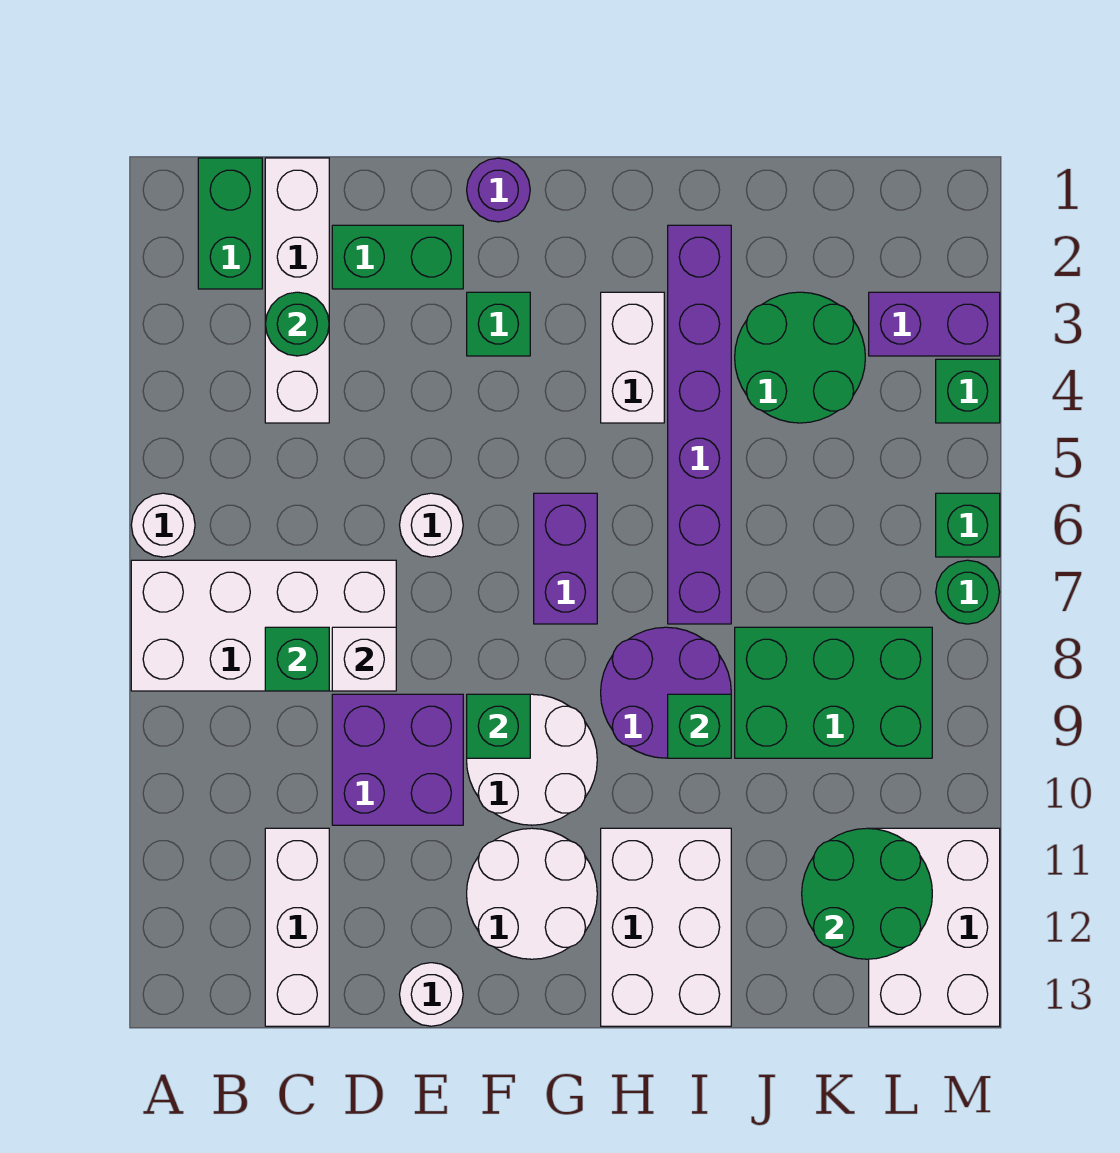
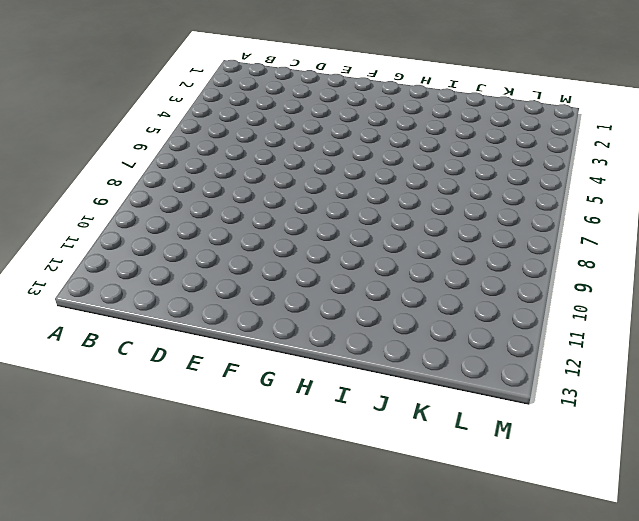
none -> white 1x1 round brick [131,493,195,557]
none -> white 2x4 brick [131,560,396,691]
none -> green 1x2 brick [198,158,262,289]
none -> white 1x4 brick [265,158,329,423]

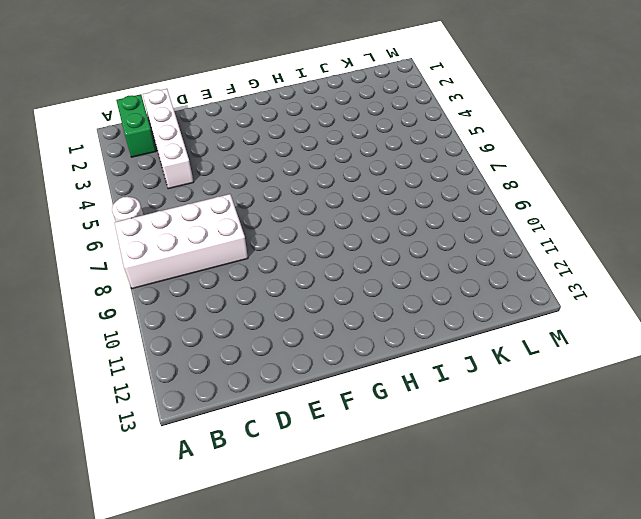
none -> white 1x3 brick [265,828,329,1026]
none -> green 1x2 brick [332,225,463,289]
none -> purple 2x2 brick [332,694,463,825]
none -> white 1x1 round brick [400,493,463,557]

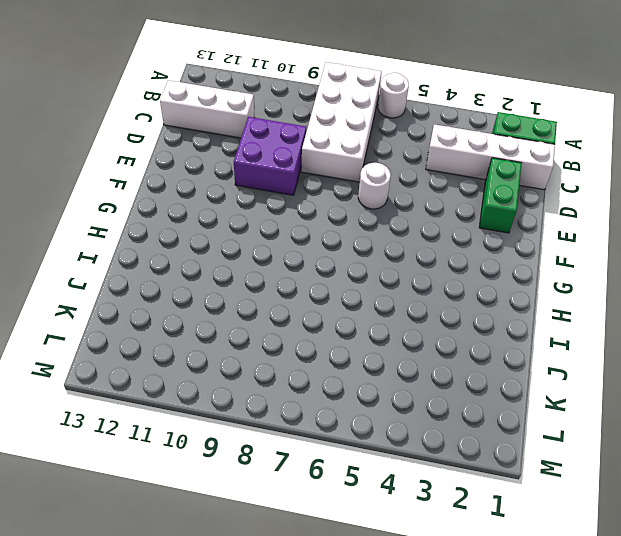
none -> white 1x1 round brick [400,963,463,1026]
none -> purple 1x1 round brick [467,158,530,222]
none -> green 1x1 brick [467,292,530,356]
none -> white 2x2 round brick [467,694,597,825]

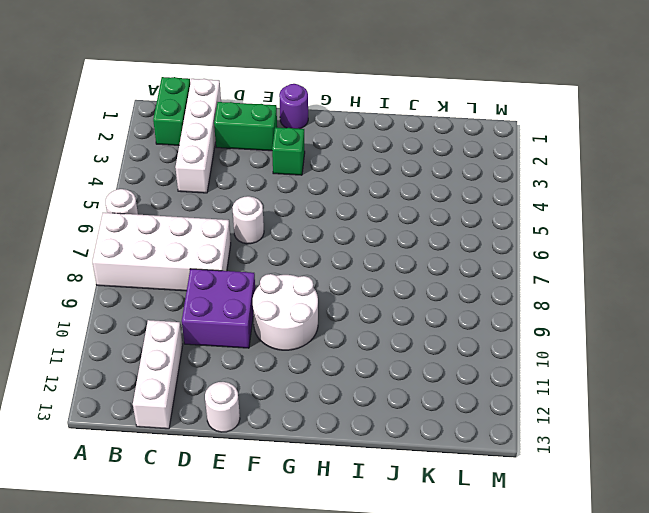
none -> white 2x2 round brick [467,828,597,959]
none -> purple 1x2 brick [534,493,597,624]
none -> white 1x2 brick [601,292,664,423]
none -> purple 2x2 round brick [601,627,731,758]

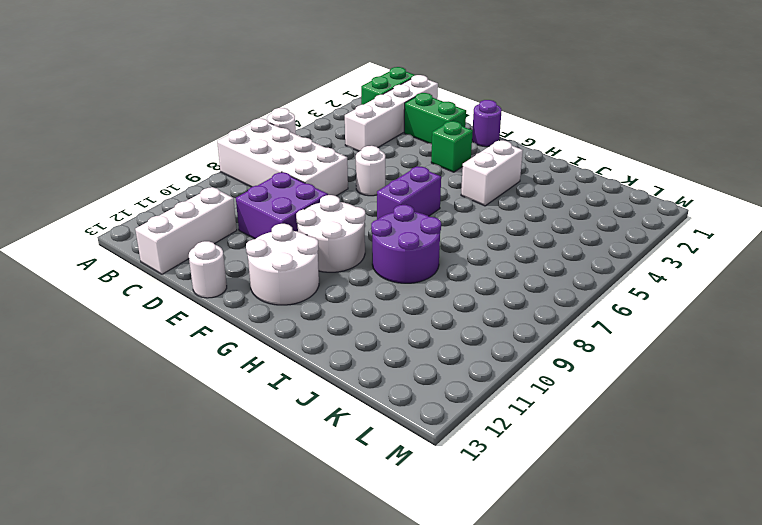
none -> white 2x3 brick [601,828,731,1026]
none -> purple 1x6 brick [668,225,731,624]
none -> green 2x2 round brick [735,292,865,423]
none -> green 2x3 brick [735,627,932,758]

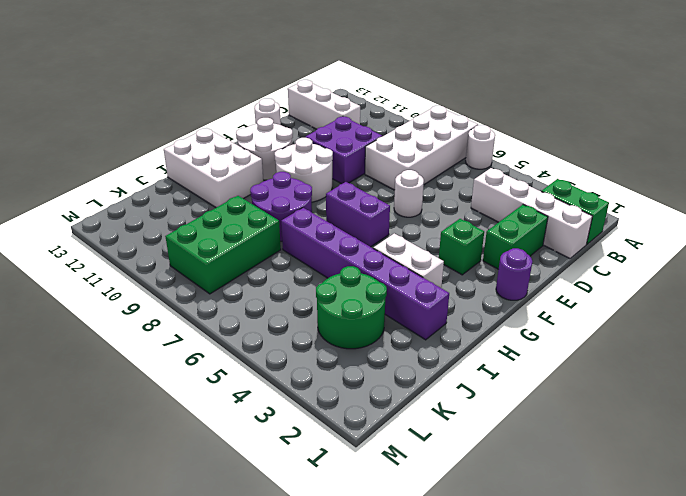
none -> purple 1x2 brick [869,292,1000,356]
none -> white 2x3 brick [869,828,1000,1026]
none -> green 1x1 brick [936,359,1000,423]
none -> green 1x1 brick [936,493,1000,557]

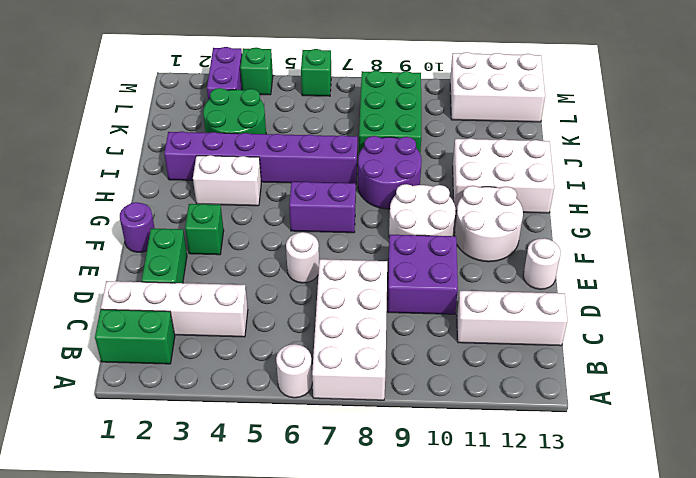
none -> green 1x1 round brick [936,560,999,624]
none -> green 1x1 round brick [265,292,329,356]
none -> green 1x1 brick [265,627,329,691]
none -> white 1x1 brick [332,627,396,691]

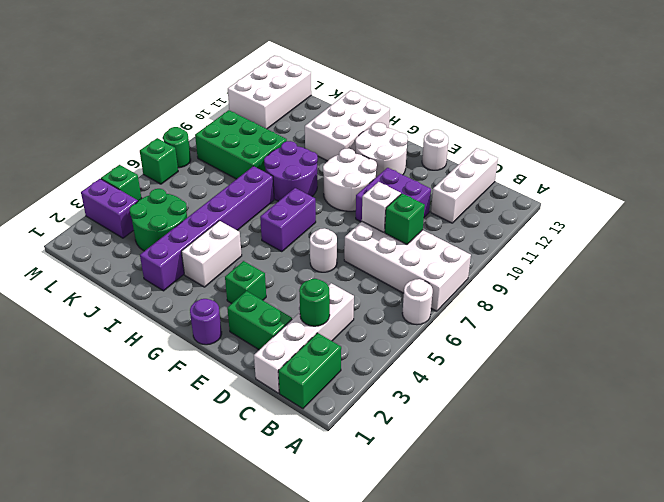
none -> green 1x1 brick [467,694,530,758]
none -> green 1x1 brick [668,694,731,758]
none -> green 2x2 round brick [802,828,932,959]

